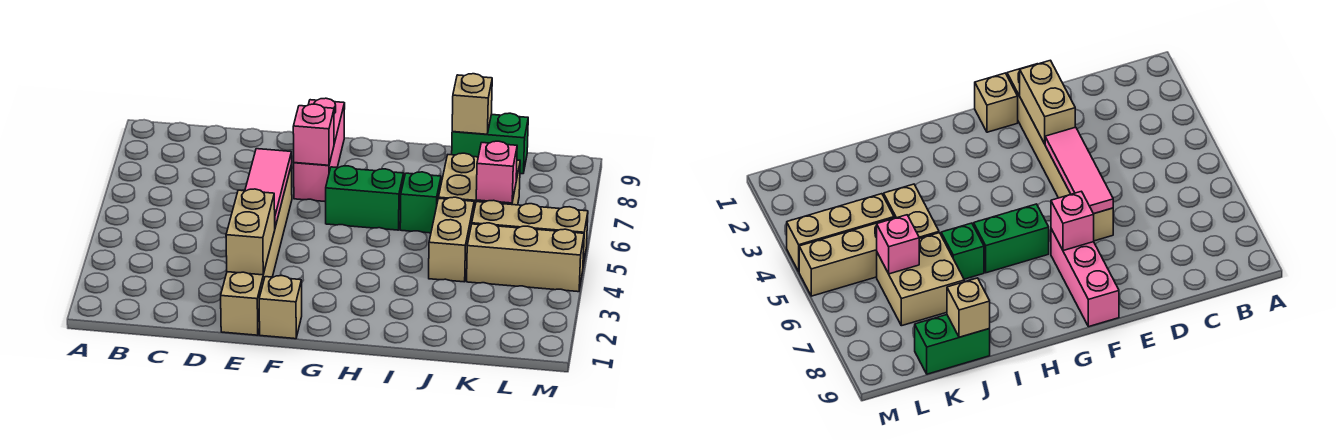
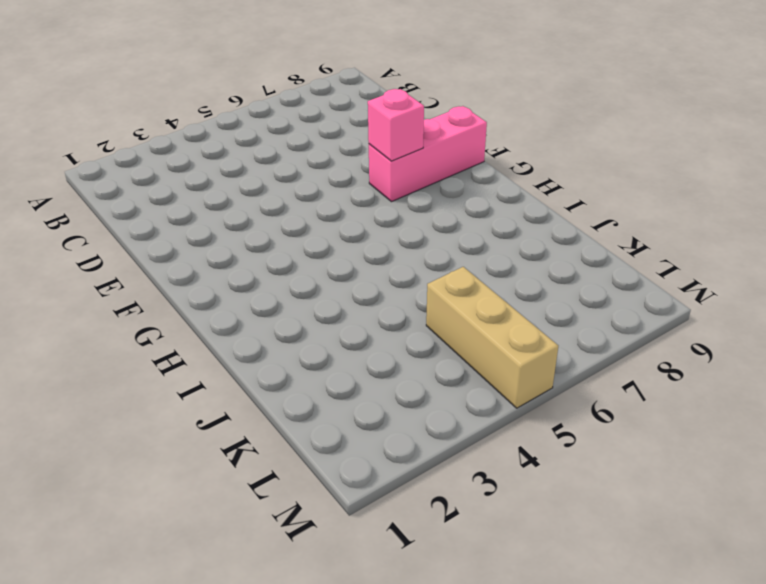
none -> tan 1x6 brick [221,165,292,335]
none -> tan 1x1 brick [259,276,302,339]
none -> green 1x2 brick [326,166,404,230]

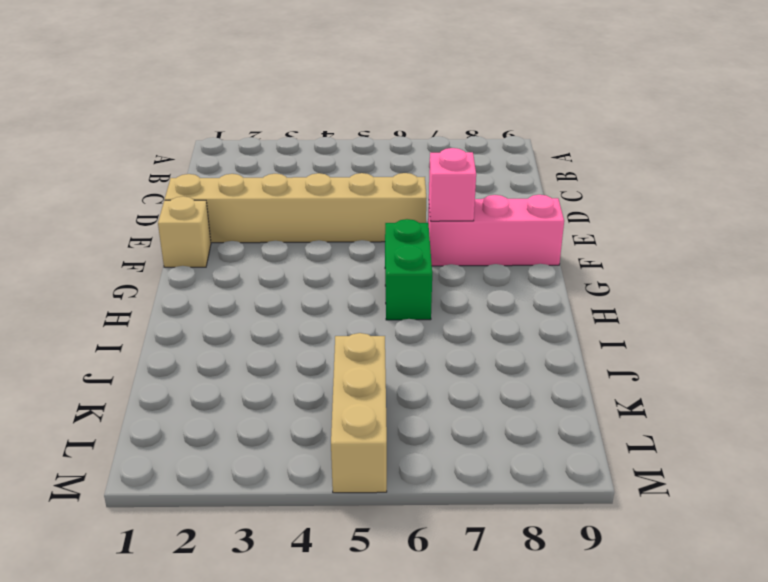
none -> green 1x1 brick [400,172,441,233]
none -> tan 1x2 brick [429,197,474,282]
none -> tan 2x2 brick [438,153,520,209]

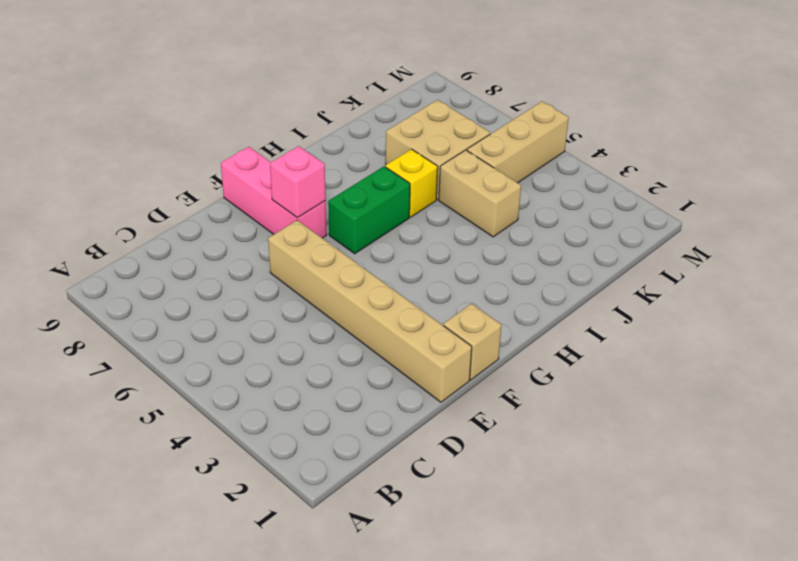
yellow 1x1 brick [385,149,438,217] -> green 1x1 brick [400,172,441,233]
none -> green 1x2 brick [452,113,528,174]
none -> tan 1x3 brick [467,223,584,292]
none -> tan 1x2 brick [226,189,275,275]

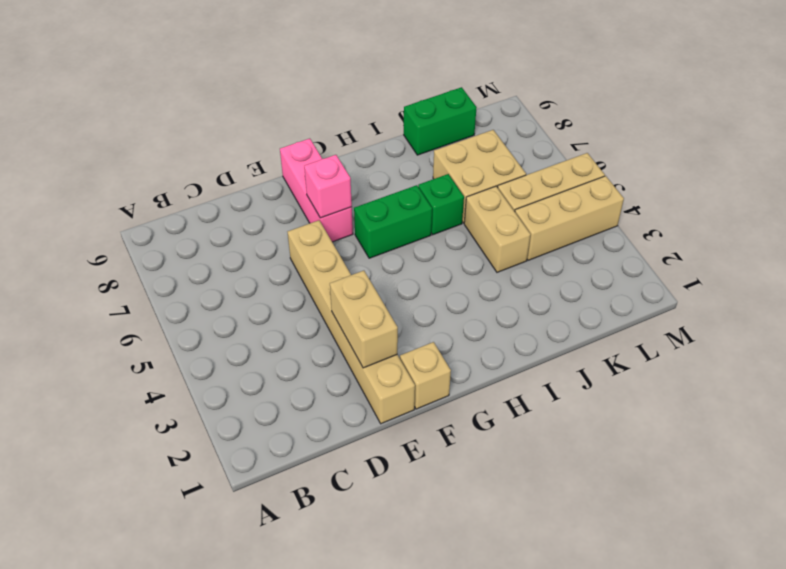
none -> pink 1x3 tile [245,149,292,227]
none -> tan 1x1 brick [452,74,492,134]
none -> pink 1x1 brick [476,141,517,203]

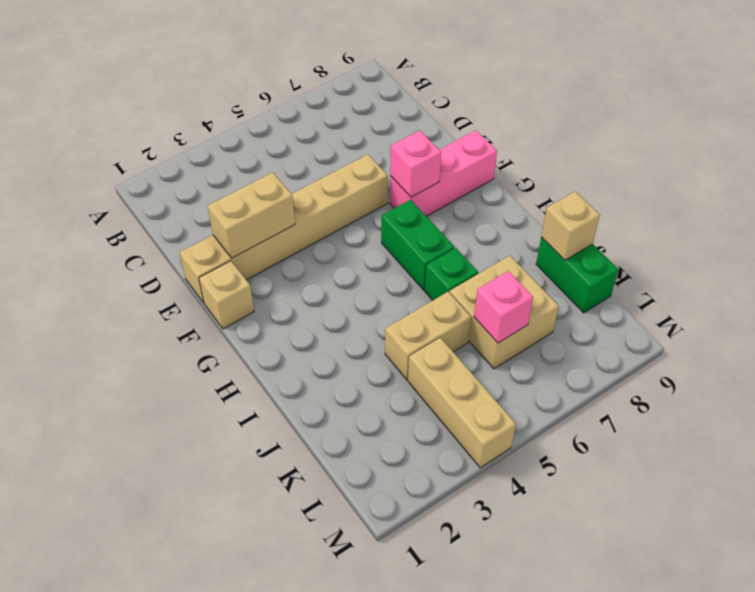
none -> tan 1x3 brick [472,200,588,266]
none -> pink 1x3 tile [245,149,292,227]

